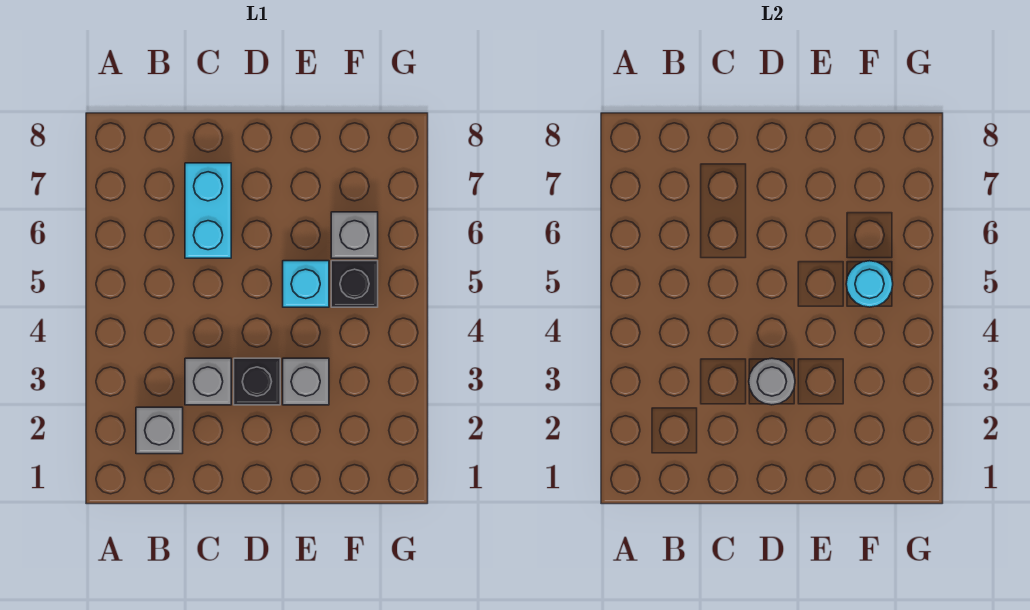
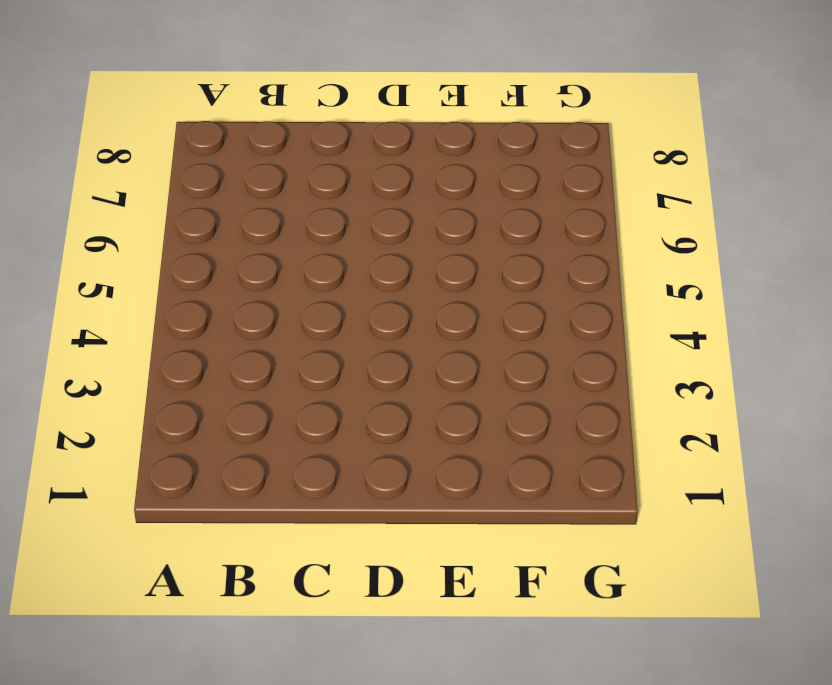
none -> grey 1x1 brick [136,407,183,454]
none -> grey 1x1 brick [185,358,231,405]

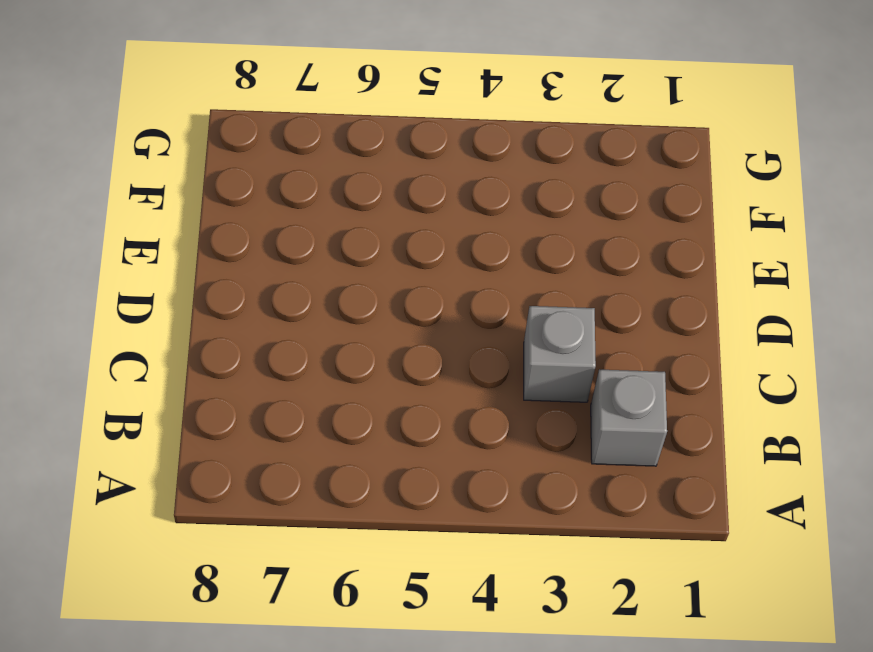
none -> cyan 1x2 brick [185,163,231,258]
none -> black 1x1 brick [234,358,280,405]

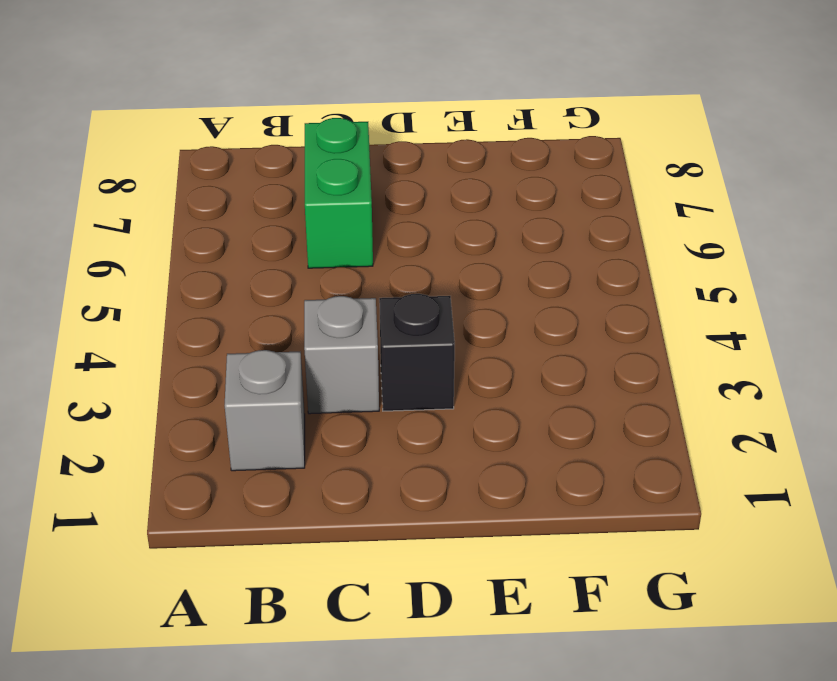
green 1x2 brick [305,118,373,268] -> cyan 1x2 brick [185,163,231,258]
none -> grey 1x1 brick [283,358,329,405]
none -> cyan 1x1 brick [283,261,329,307]

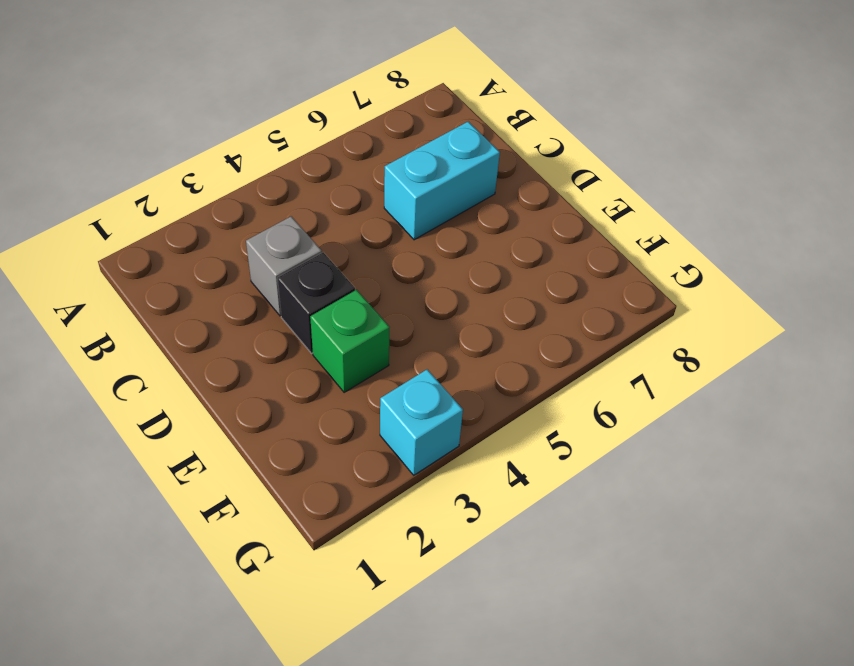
green 1x1 brick [310,290,390,392] -> grey 1x1 brick [283,358,329,405]
cyan 1x1 brick [380,369,463,475] -> cyan 1x1 brick moved to [283,261,329,307]
none -> grey 1x1 brick [136,407,183,454]
none -> black 1x1 brick [331,261,378,307]

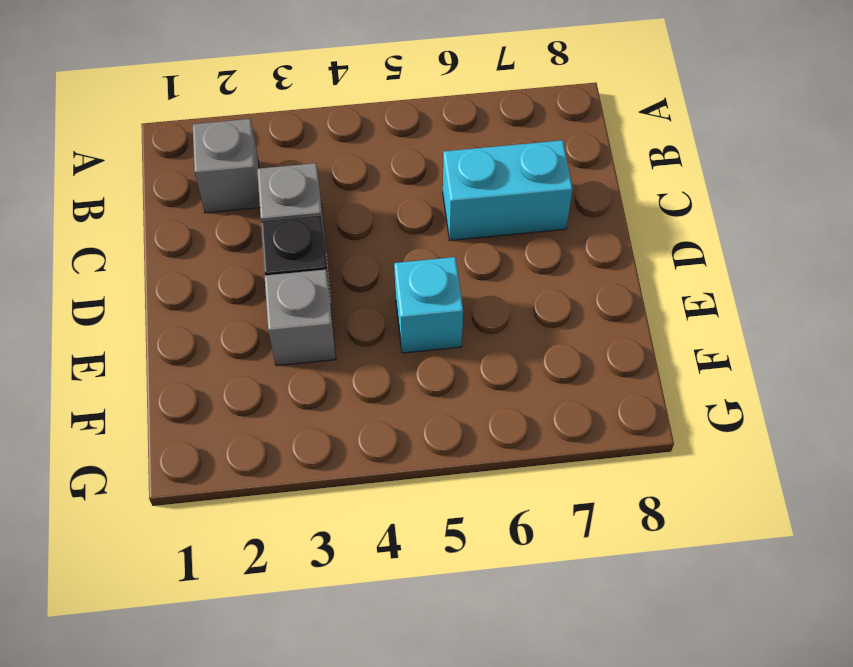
none -> black 1x1 brick [331,261,378,307]
none -> grey 1x1 brick [331,212,378,258]

